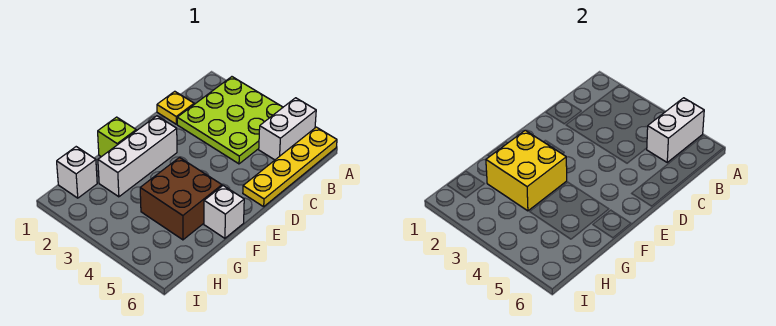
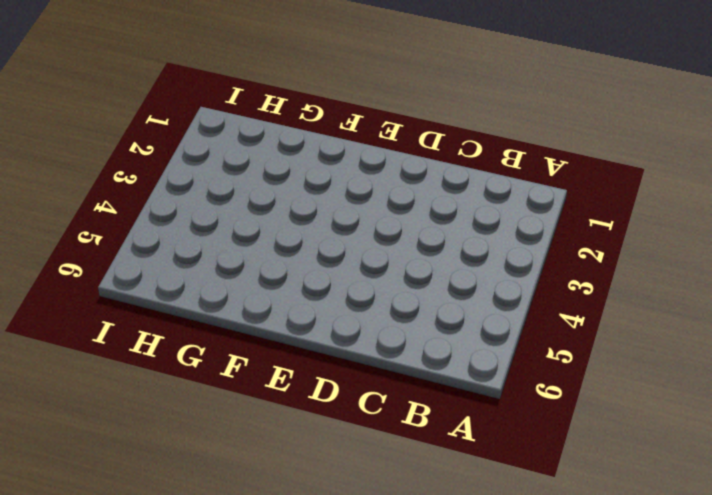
none -> lime 3x3 plate [177,77,283,164]
none -> white 1x2 brick [259,98,316,160]

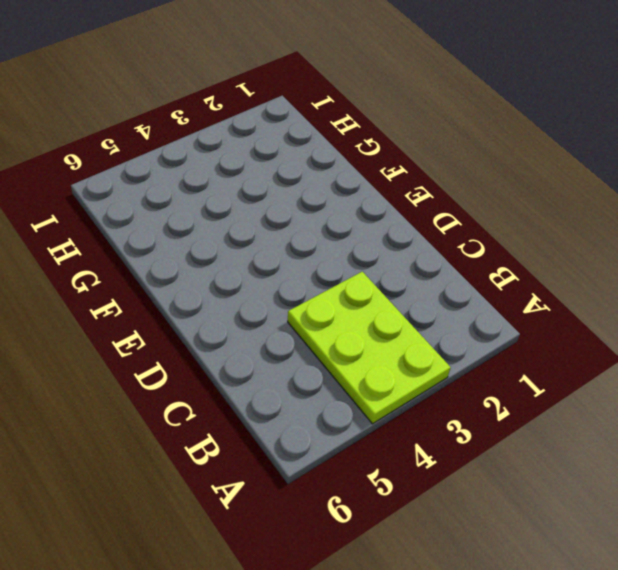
lime 2x3 plate [288,272,451,424] -> lime 3x3 plate [177,77,283,164]
none -> white 1x2 brick [259,98,316,160]
none -> yellow 1x4 plate [243,127,337,207]

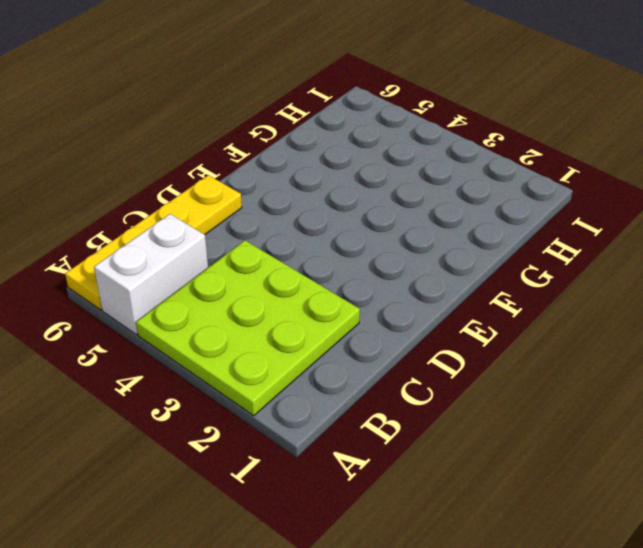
none -> yellow 1x1 plate [157,91,194,124]
none -> white 1x3 brick [98,116,177,197]

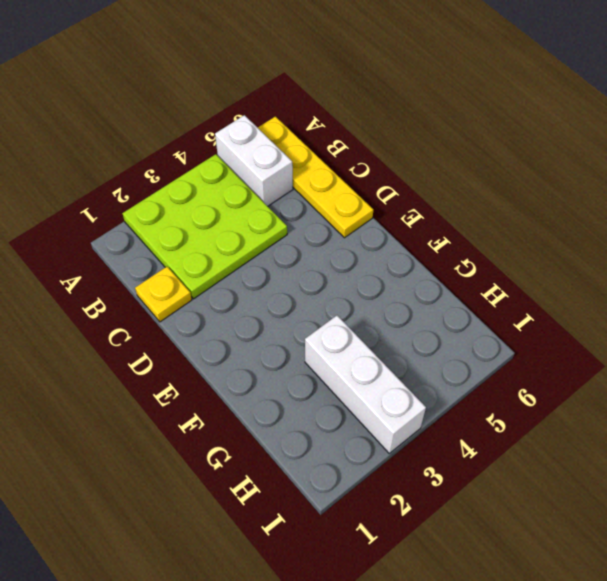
white 1x3 brick [305,315,426,453] -> white 1x3 brick moved to [98,116,177,197]
none -> lime 1x1 brick [98,117,137,157]
none -> brown 2x2 brick [140,158,222,240]

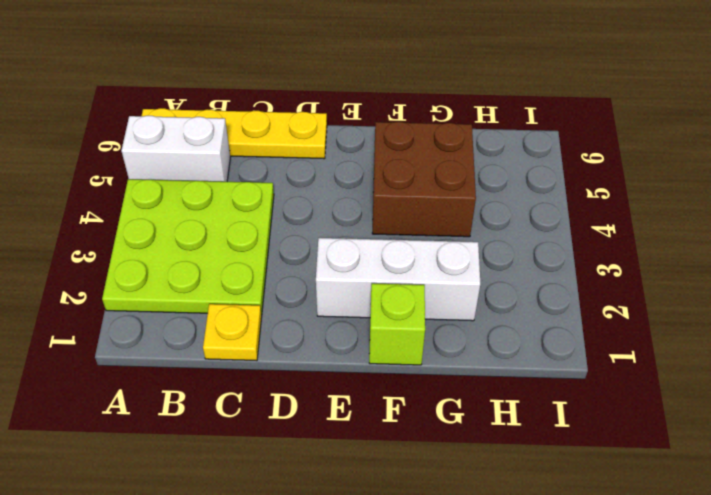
none -> white 1x1 brick [204,186,244,238]
none -> white 1x1 brick [57,147,97,198]

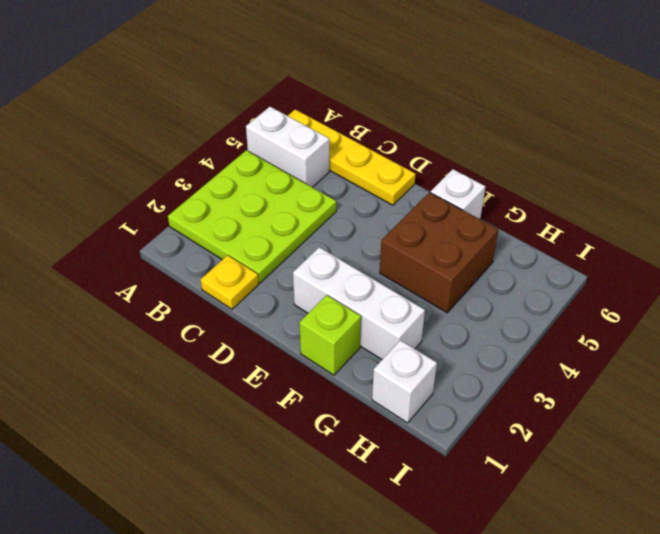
none -> white 1x2 brick [647,98,704,162]
none -> yellow 2x2 brick [486,130,567,211]

